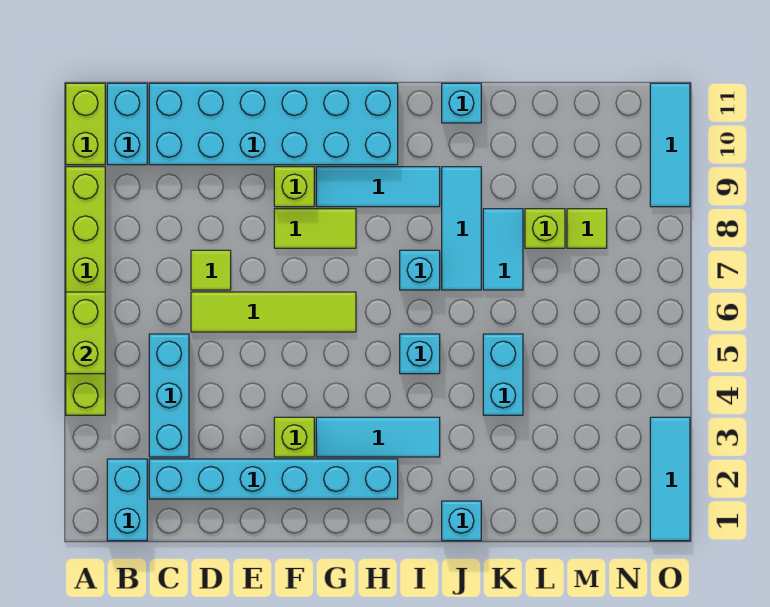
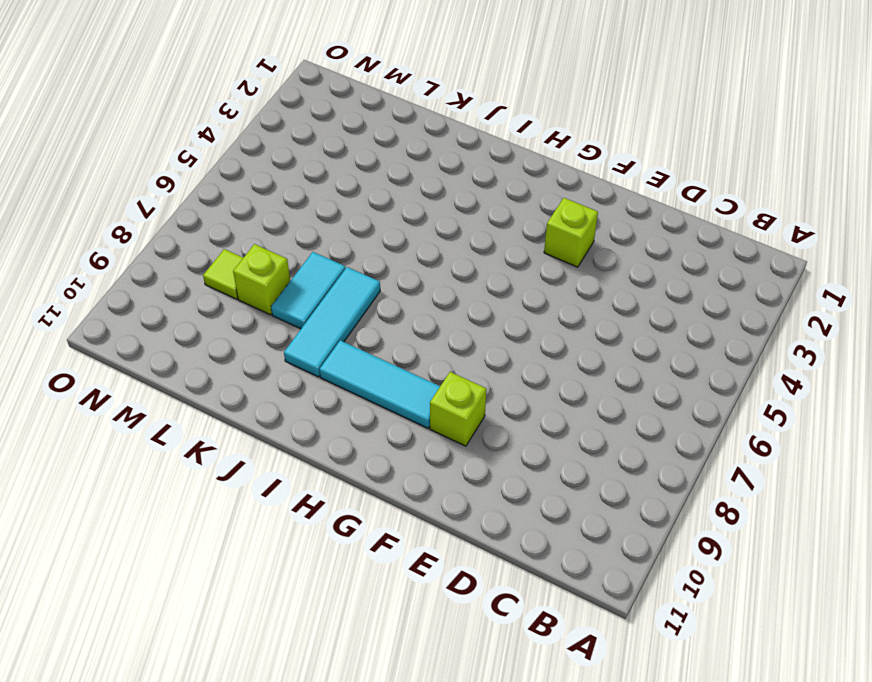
none -> lime 1x6 brick [66,167,105,415]
none -> lime 1x2 brick [66,83,105,165]
none -> cyan 1x2 brick [107,459,147,541]

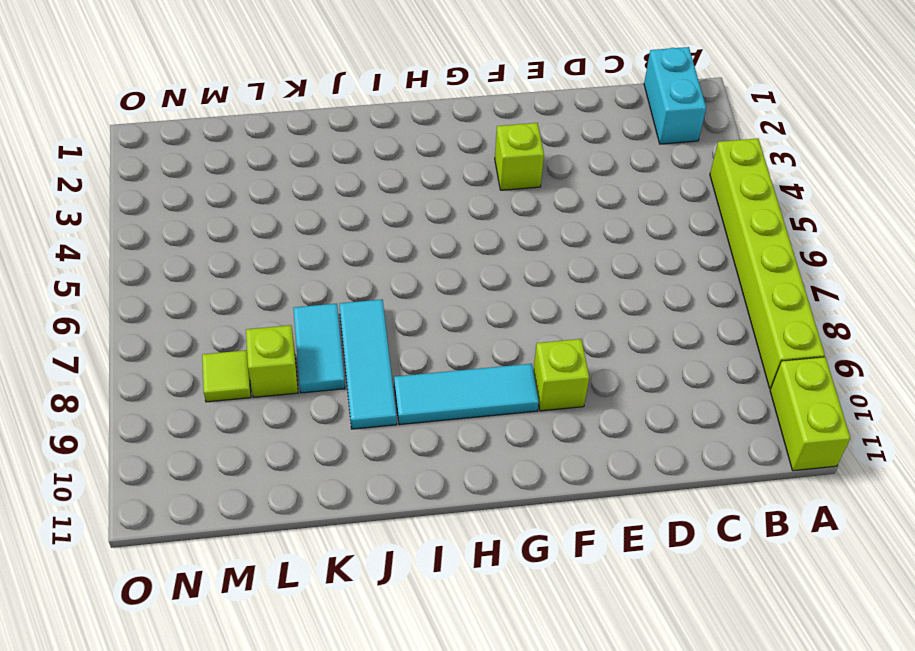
none -> cyan 1x2 brick [107,83,147,165]
none -> cyan 1x6 brick [149,459,398,499]
none -> cyan 1x3 brick [149,334,189,457]

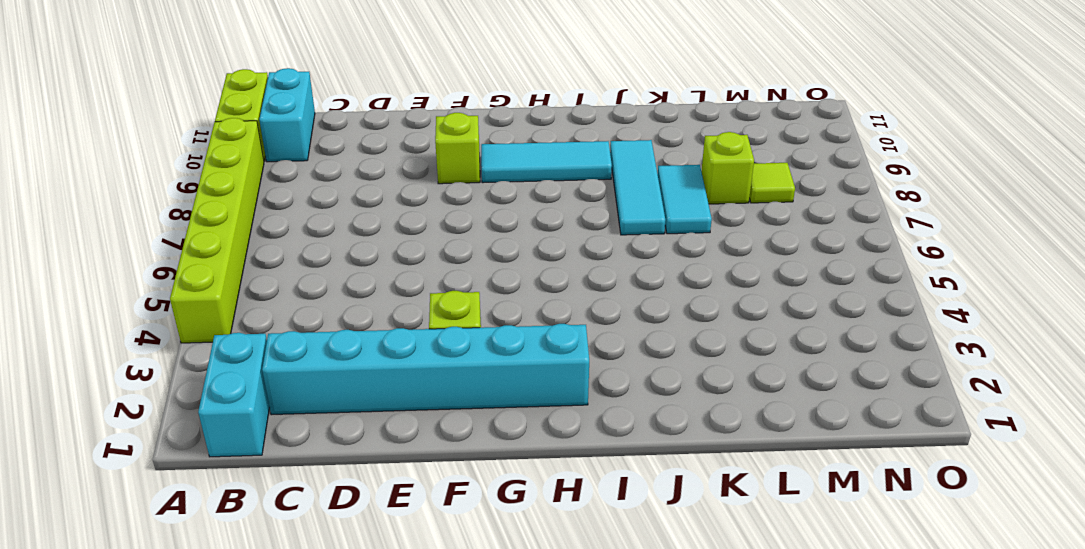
none -> cyan 1x3 brick [149,334,189,457]
none -> cyan 2x6 brick [149,83,398,165]
none -> lime 1x4 tile [191,292,356,332]

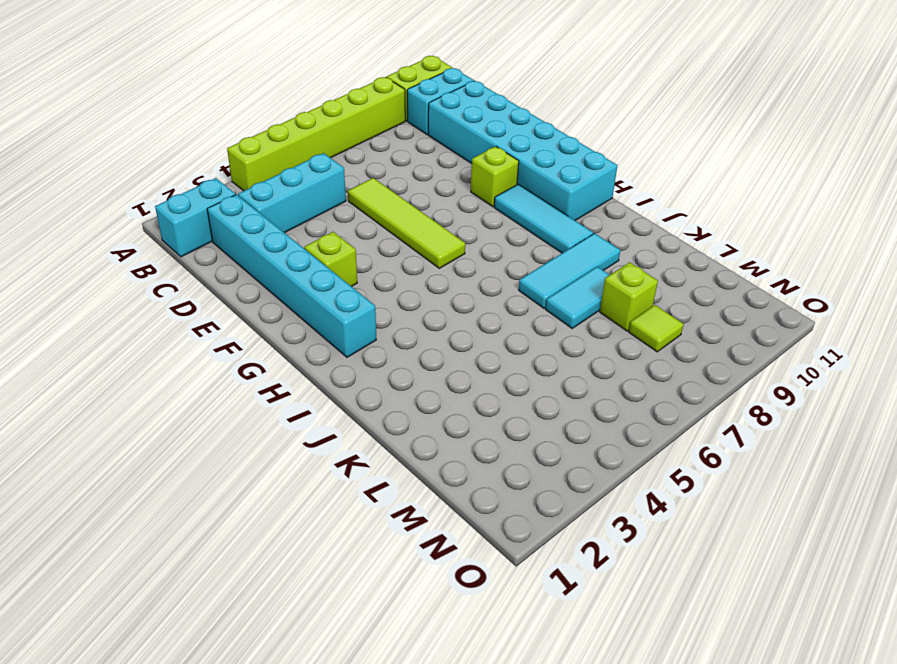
none -> lime 1x1 tile [191,250,231,290]
none -> lime 1x2 tile [274,209,356,248]
none -> cyan 1x3 tile [316,417,440,457]

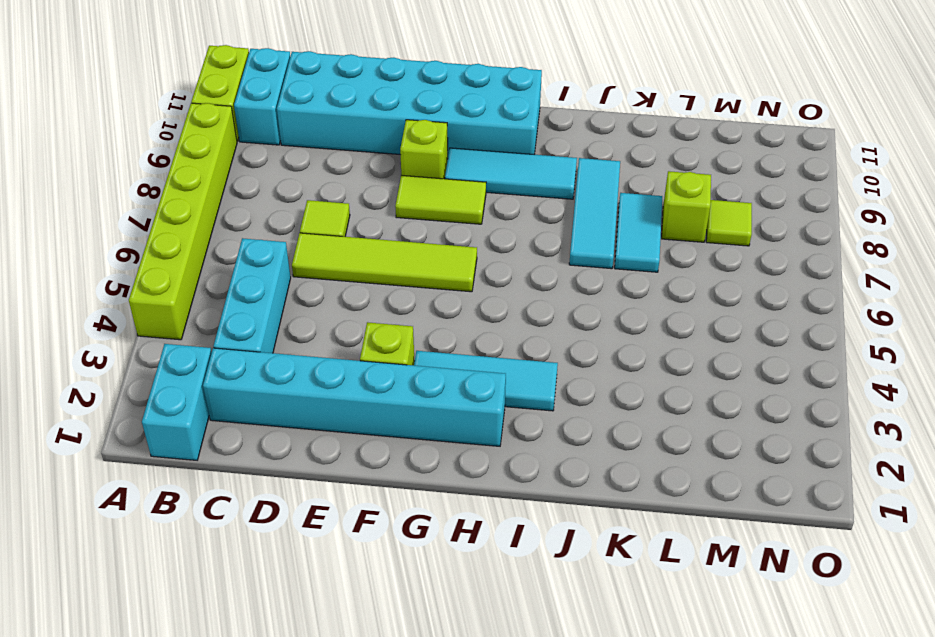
none -> cyan 1x1 brick [400,334,440,374]
none -> cyan 1x1 brick [400,250,440,290]
none -> cyan 1x1 brick [442,501,481,541]

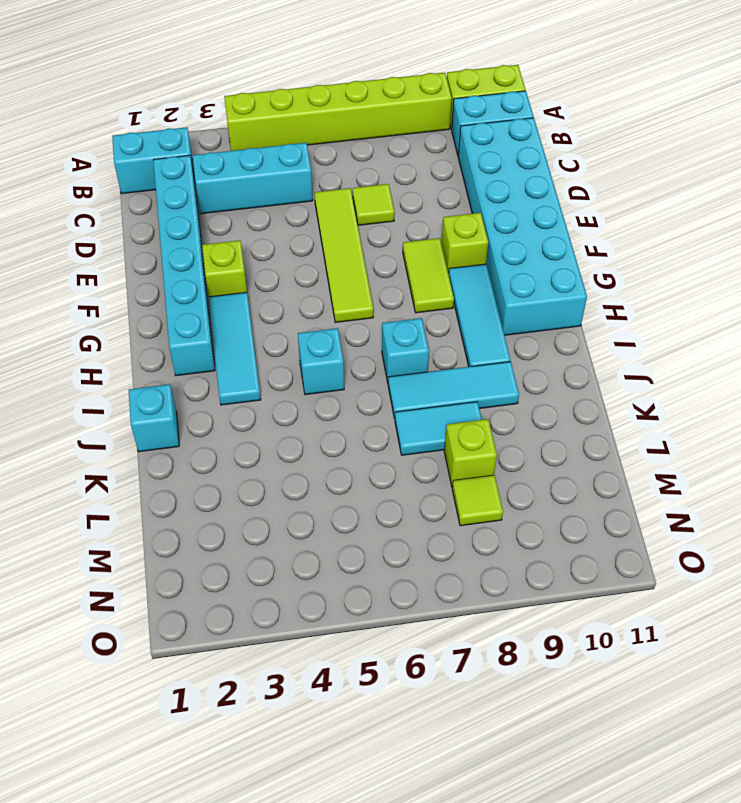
none -> cyan 1x1 brick [442,83,481,123]
none -> cyan 1x2 brick [483,334,523,415]
none -> cyan 1x3 tile [650,417,690,541]

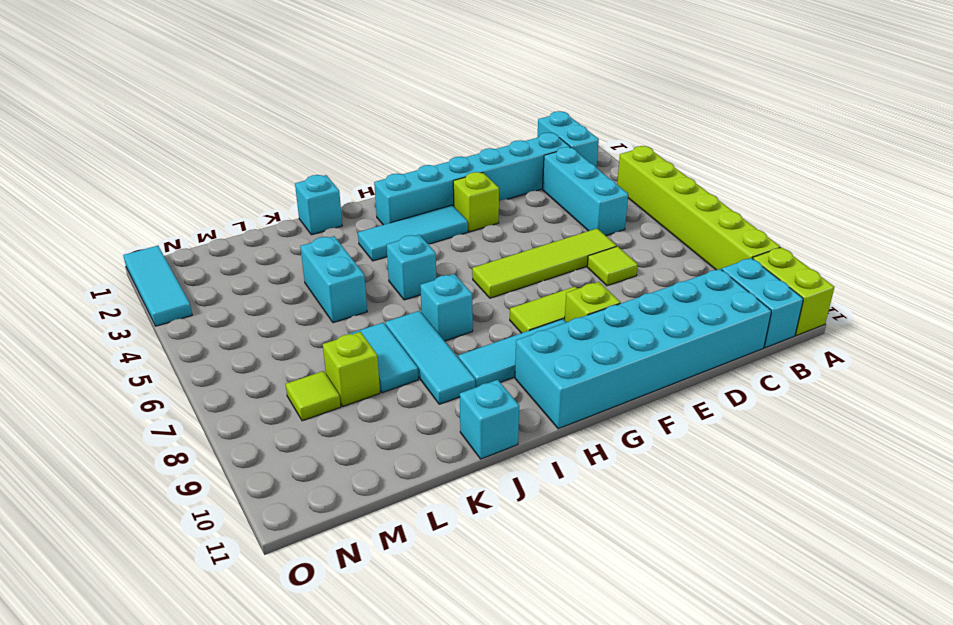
none -> cyan 1x3 tile [650,83,690,207]
none -> lime 1x2 brick [66,292,105,374]

